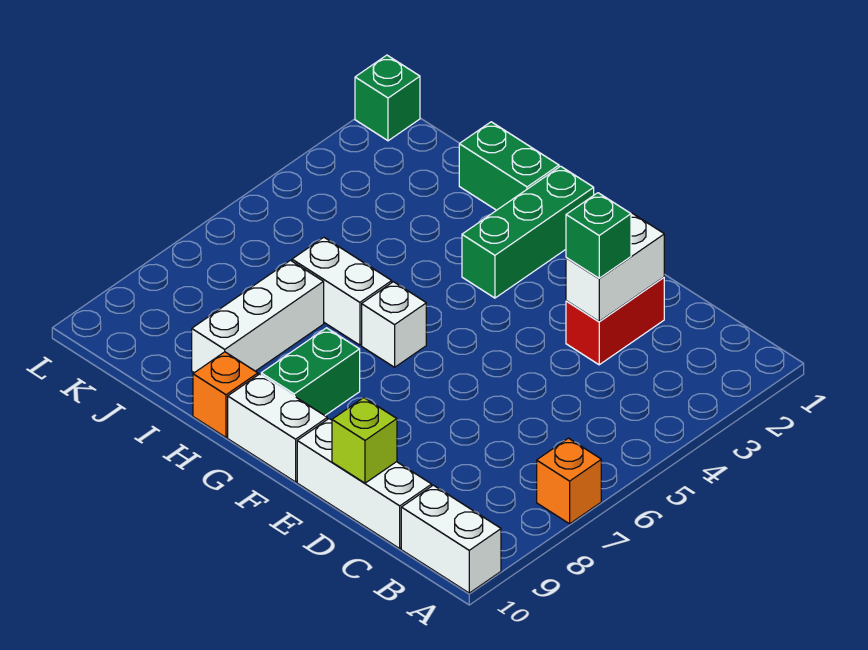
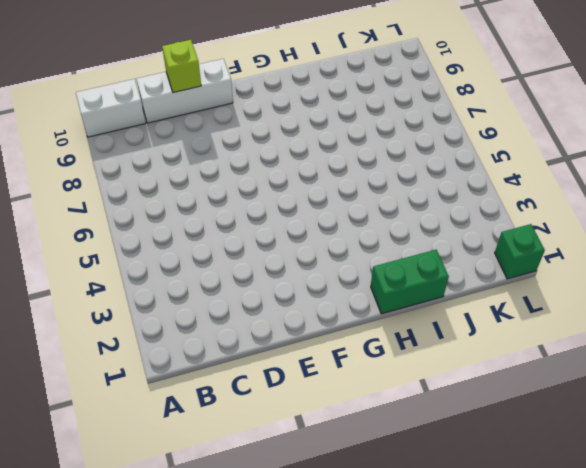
none -> orange 1x1 brick [537,438,601,524]
none -> red 1x2 brick [566,277,664,365]
none -> white 1x2 brick [228,374,327,482]

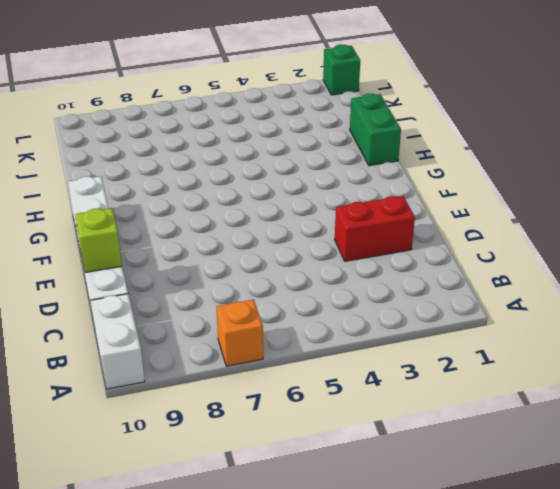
none -> green 1x3 brick [462,166,594,298]
none -> white 1x1 brick [362,282,426,367]
none -> green 1x2 brick [261,328,360,416]

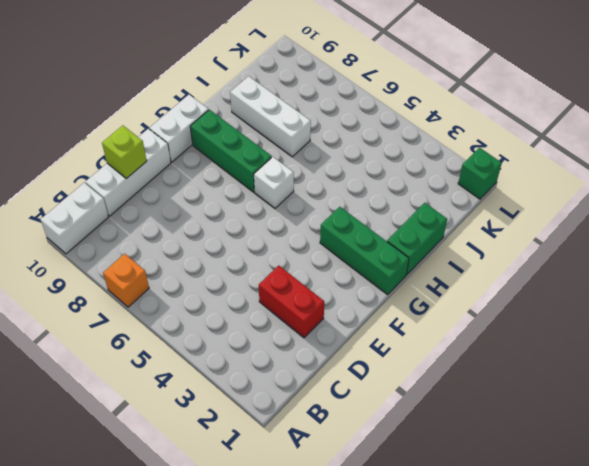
green 1x3 brick [190,110,272,192] -> green 1x2 brick [261,328,360,416]
none -> white 1x2 brick [292,237,392,345]
none -> orange 1x1 brick [193,352,258,437]
none -> white 1x2 brick [566,213,664,322]

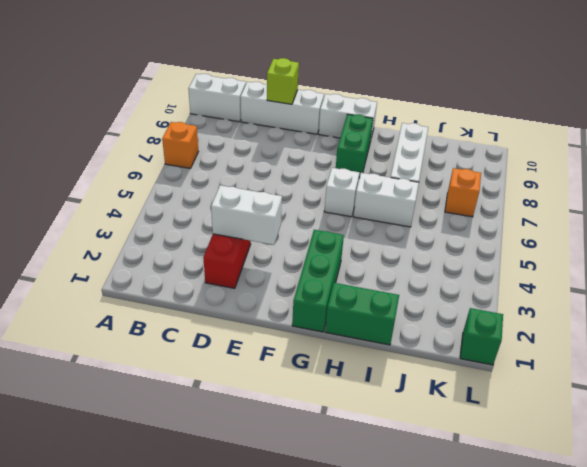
white 1x2 brick [211,185,282,245] -> white 1x2 brick turned to [566,213,664,322]
orange 1x1 brick [445,168,481,217] -> orange 1x1 brick moved to [193,352,258,437]
none -> green 1x1 brick [566,193,631,278]

